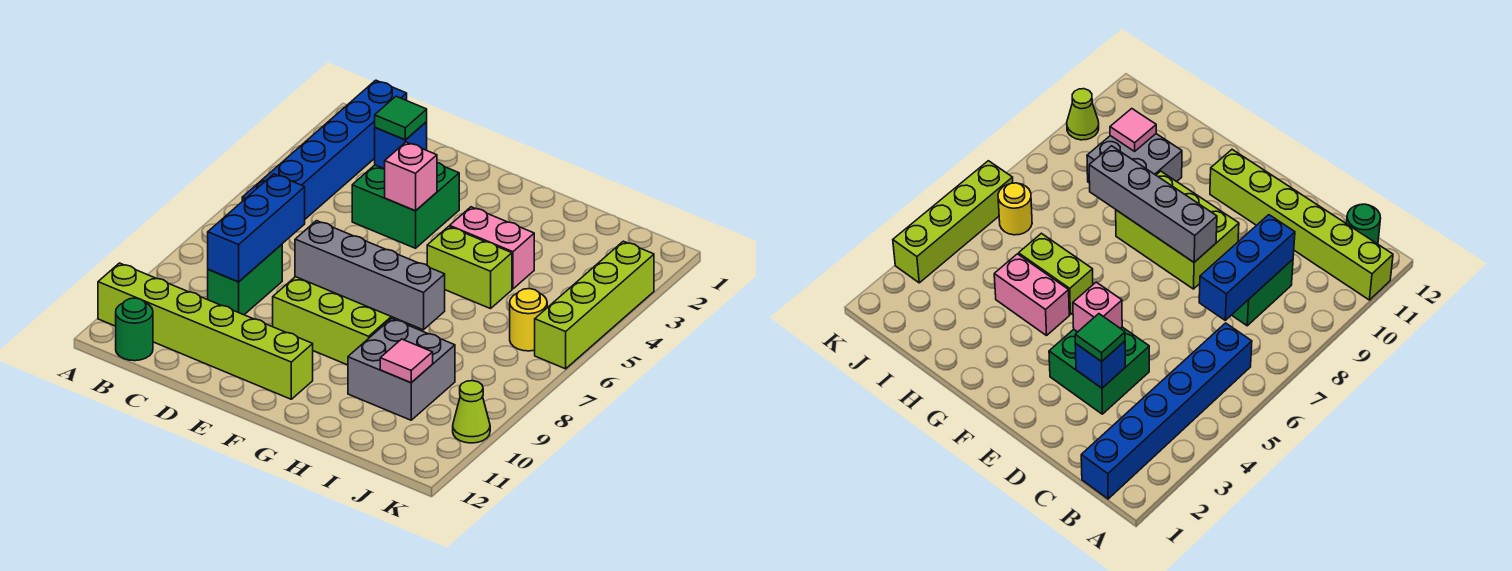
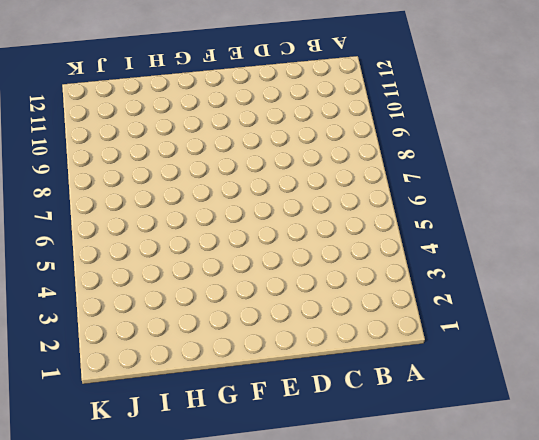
none -> lime 1x6 brick [98,263,313,399]
none -> blue 1x6 brick [242,80,407,219]
none -> green 1x1 round brick [116,298,153,361]

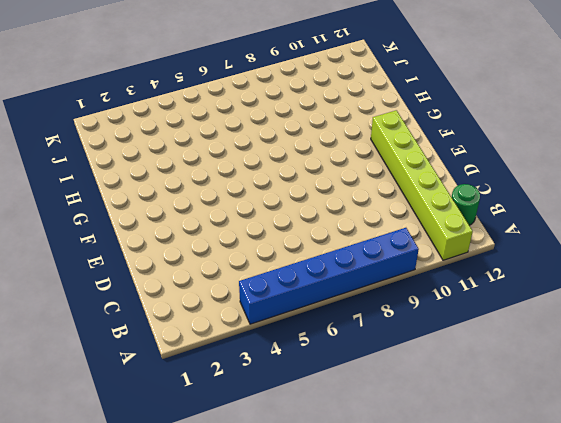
blue 1x6 brick [239,228,419,324] -> blue 1x6 brick moved to [242,80,407,219]
none -> green 1x2 brick [208,244,282,315]
none -> green 2x2 brick [352,163,459,248]
none -> lime 2x3 brick [273,277,412,365]

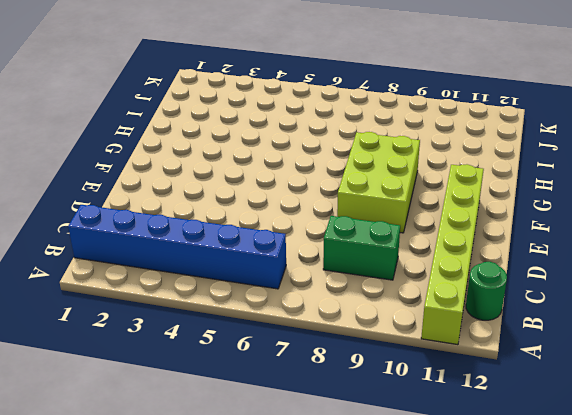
none -> green 2x2 brick [352,163,459,248]
none -> pink 1x2 brick [450,207,534,289]
none -> lime 1x2 brick [427,226,512,309]

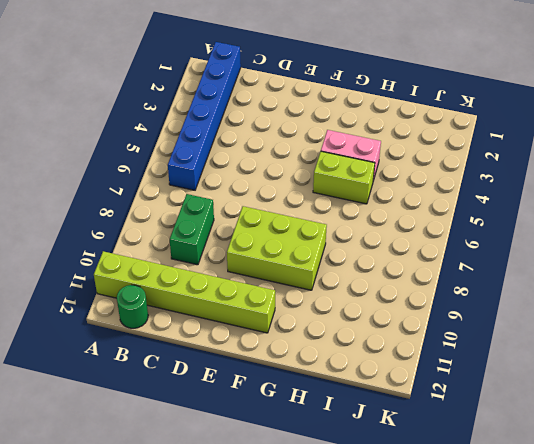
none -> green 2x2 brick [352,163,459,248]
none -> grey 2x2 brick [348,319,455,420]
none -> yellow 1x1 round brick [510,289,547,351]

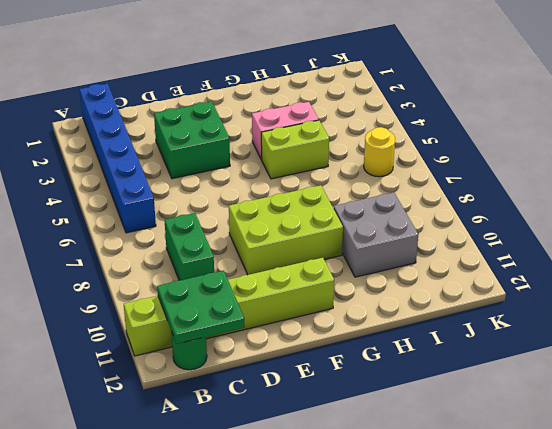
green 2x2 plate [157,271,244,344] -> none
none -> lime 1x4 brick [535,241,654,369]
none -> lime 1x1 cone [453,381,490,443]
none -> blue 1x3 brick [208,174,305,282]

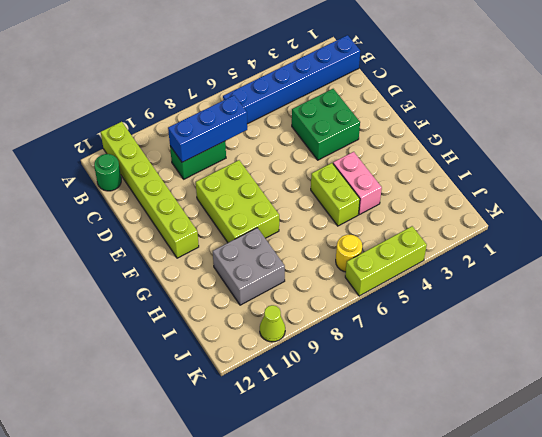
lime 1x3 brick [345,226,427,296] -> lime 1x4 brick [535,241,654,369]
none -> blue 1x1 brick [375,122,427,169]
none -> pink 1x1 brick [385,142,437,211]
none -> grey 1x4 brick [295,221,445,330]

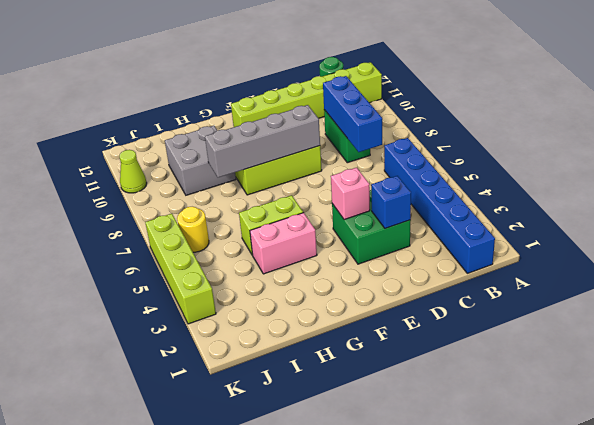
none -> pink 1x1 tile [380,339,433,383]
none -> green 1x1 tile [375,96,427,140]

